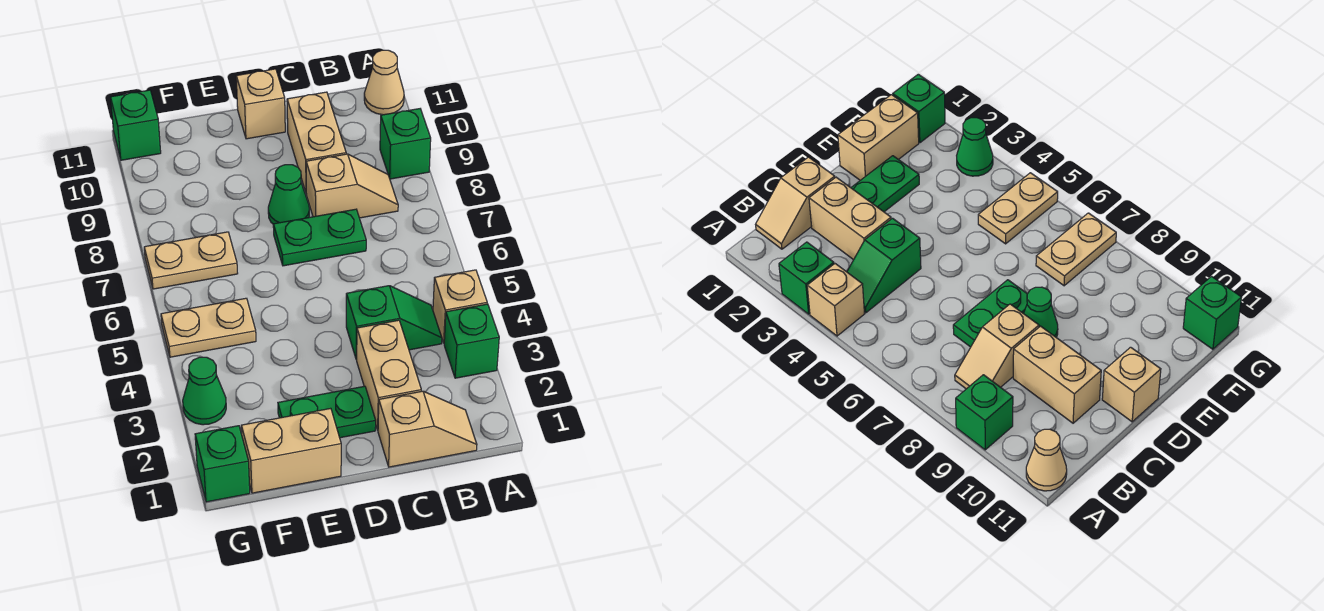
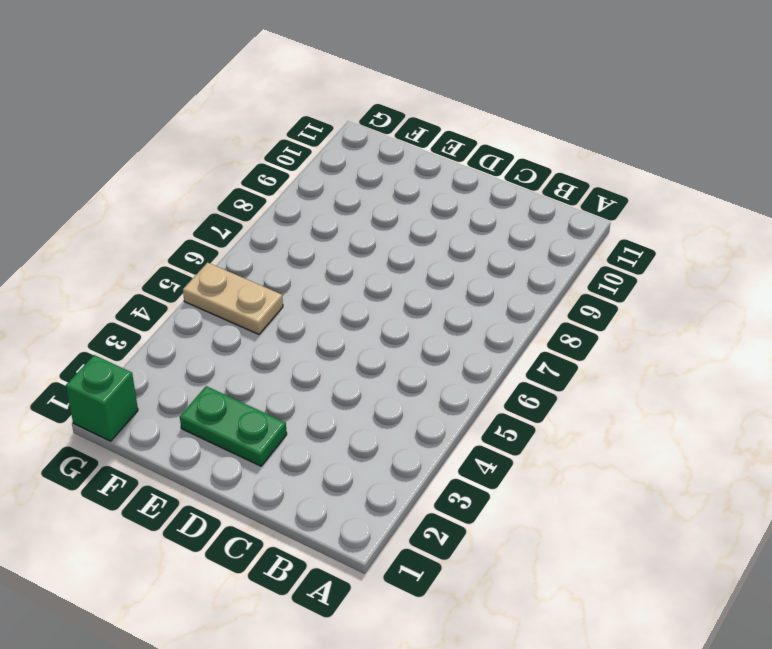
none -> green 1x1 brick [444,304,499,378]
none -> tan 1x1 brick [433,270,487,343]
none -> green 1x1 brick [380,109,431,179]

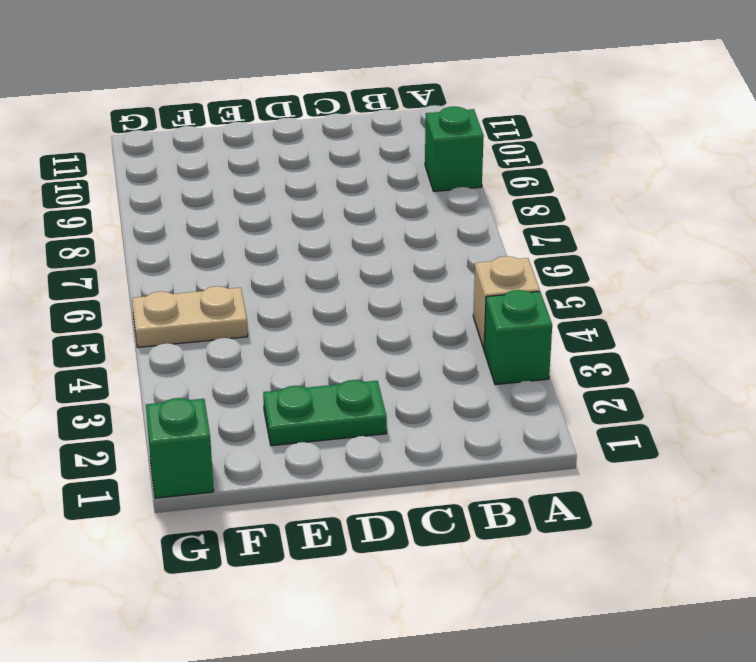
none -> tan 1x1 cone [364,50,404,115]
none -> tan 1x2 slope [378,391,477,467]
none -> green 1x2 slope [346,286,442,360]

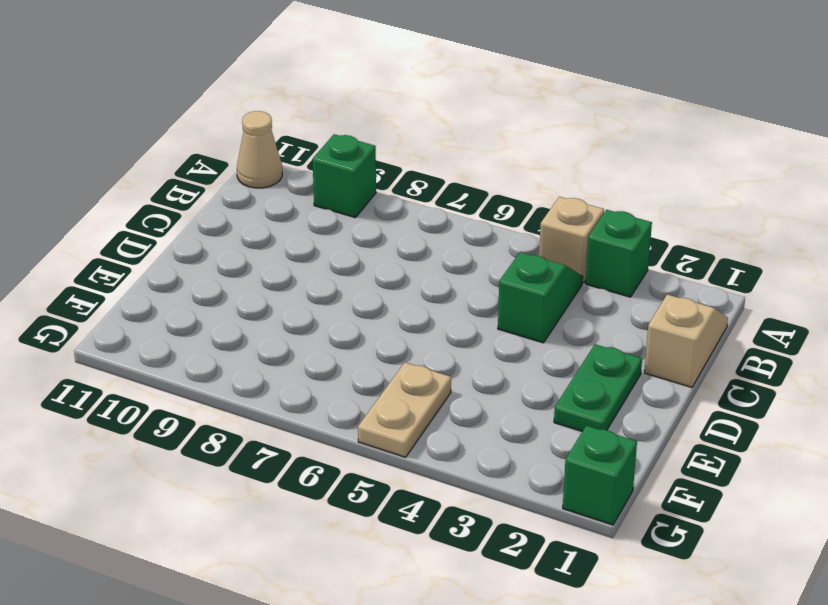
none -> tan 1x2 slope [306,154,398,218]
none -> tan 1x2 brick [357,320,421,430]
none -> green 1x2 plate [273,209,366,266]

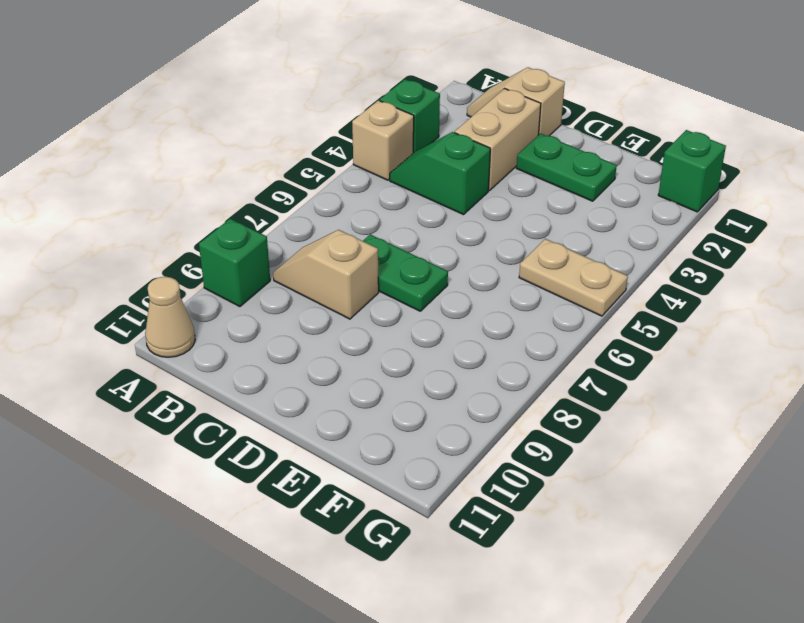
none -> tan 1x2 brick [287,92,346,192]
none -> green 1x1 cone [268,165,309,224]
none -> tan 1x1 brick [236,69,285,139]

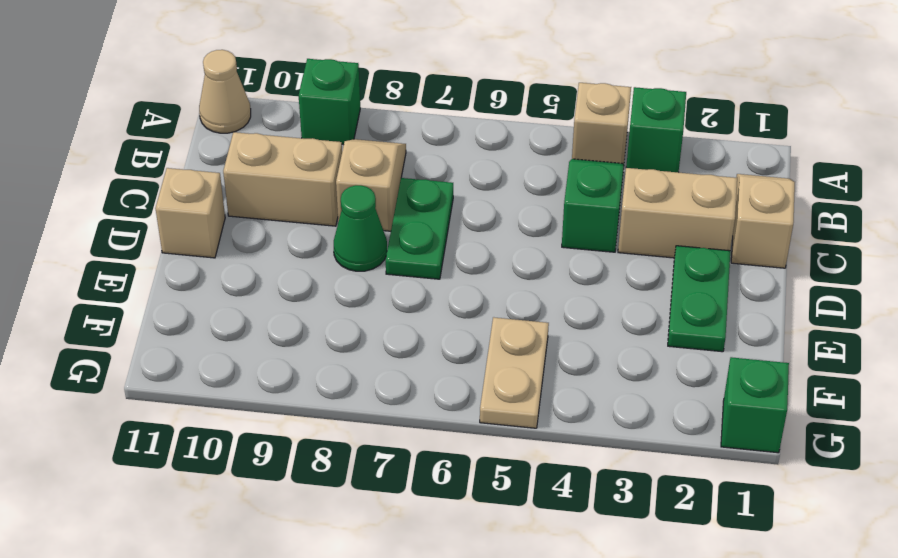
none -> tan 1x2 brick [241,408,341,493]
none -> tan 1x2 plate [144,232,238,289]
none -> green 1x1 cone [183,357,226,425]

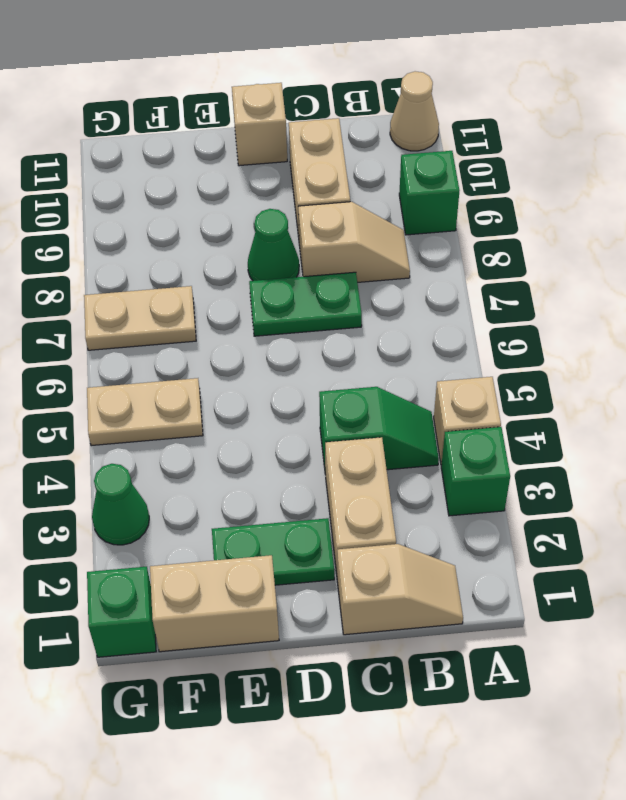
none -> green 1x1 brick [111,90,161,160]

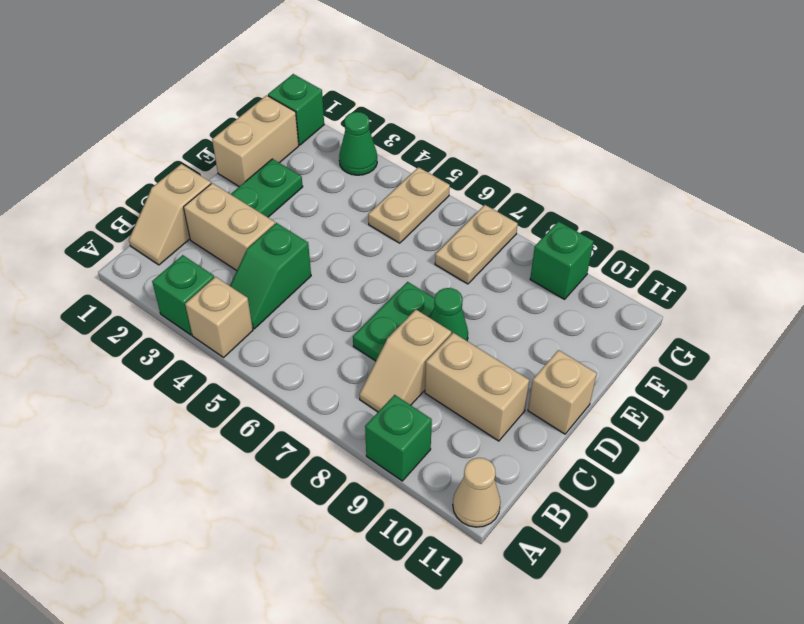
green 1x1 brick [530,221,594,299] -> green 1x1 brick moved to [111,90,161,160]

